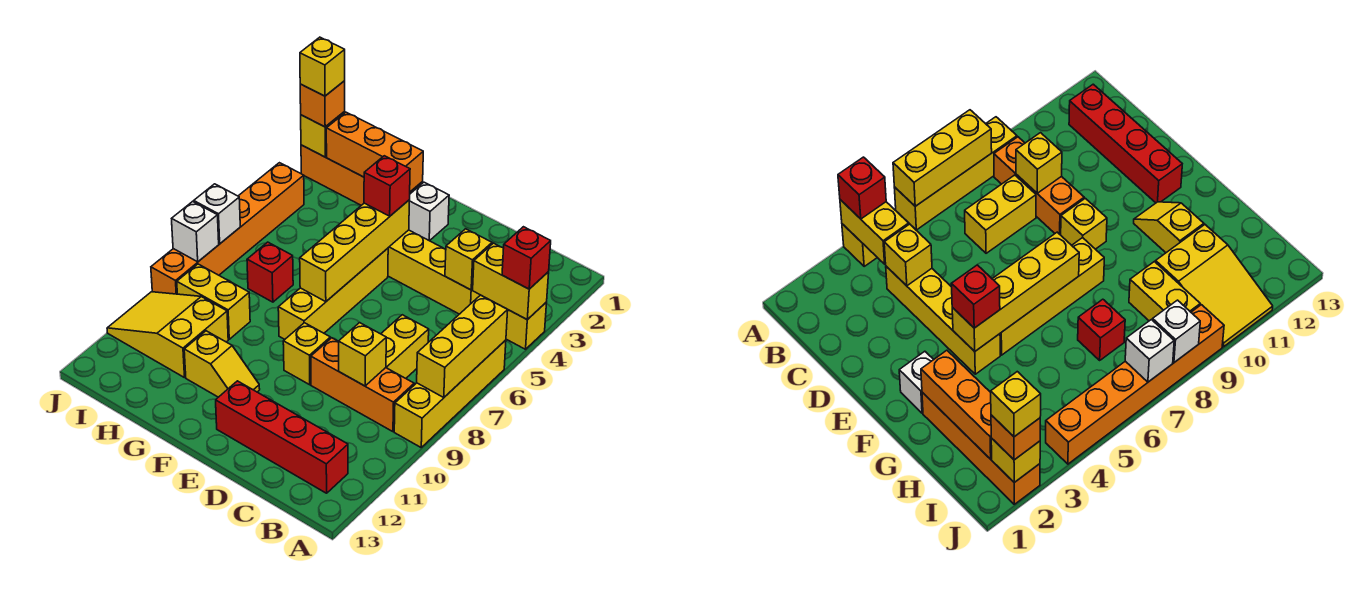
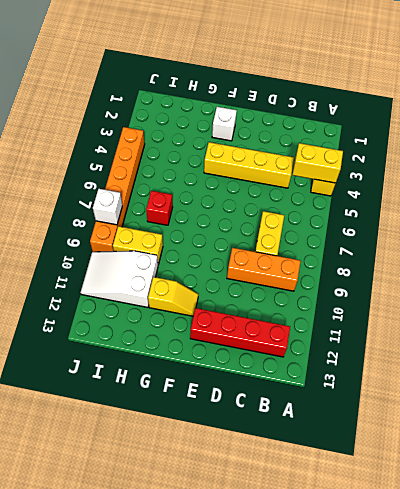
white 2x3 slope [81,251,158,307] -> yellow 2x3 slope [107,292,228,378]
none -> yellow 1x4 brick [394,340,506,447]
none -> yellow 1x1 brick [283,323,330,385]
none -> yellow 1x4 brick [278,248,388,339]

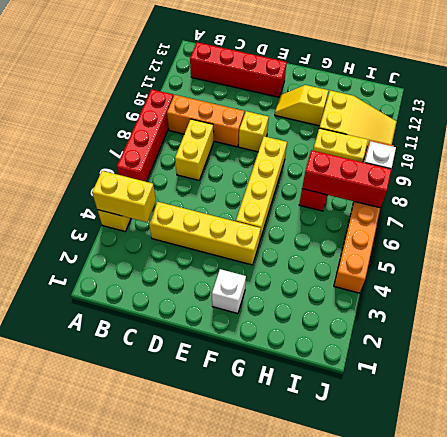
red 1x4 brick [117,89,174,182] -> yellow 1x4 brick [394,340,506,447]
red 1x3 brick [302,150,391,208] -> white 1x1 brick [194,184,240,244]
none -> orange 1x4 brick [301,145,423,205]
none -> yellow 1x3 brick [417,295,508,397]
none -> yellow 1x1 brick [445,229,492,290]

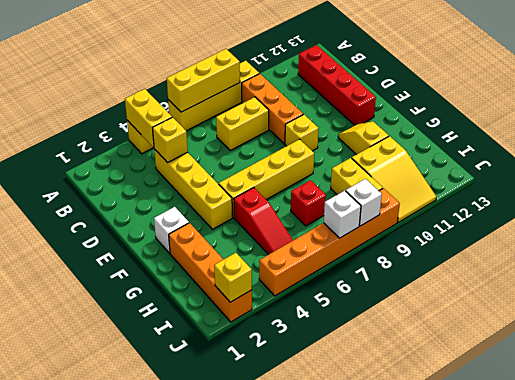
red 1x3 slope [234,188,293,255] -> none
none -> yellow 1x1 brick [339,323,386,386]
none -> yellow 1x4 brick [300,200,409,302]
none -> orange 1x3 brick [326,112,423,192]

